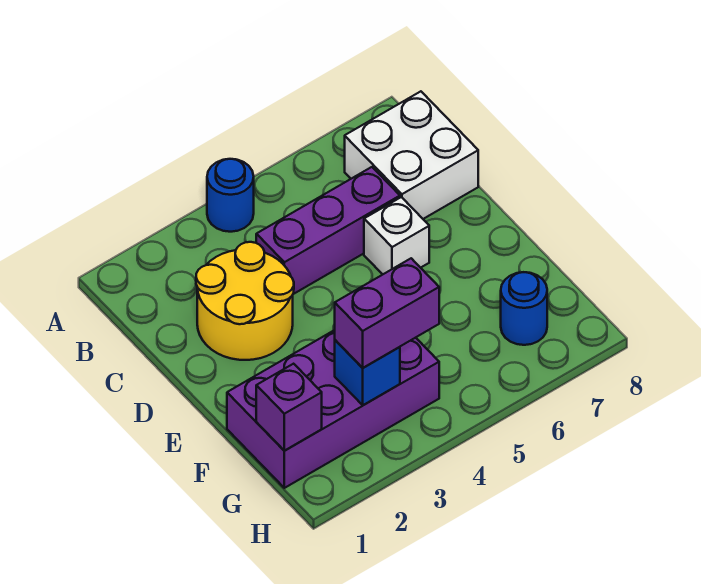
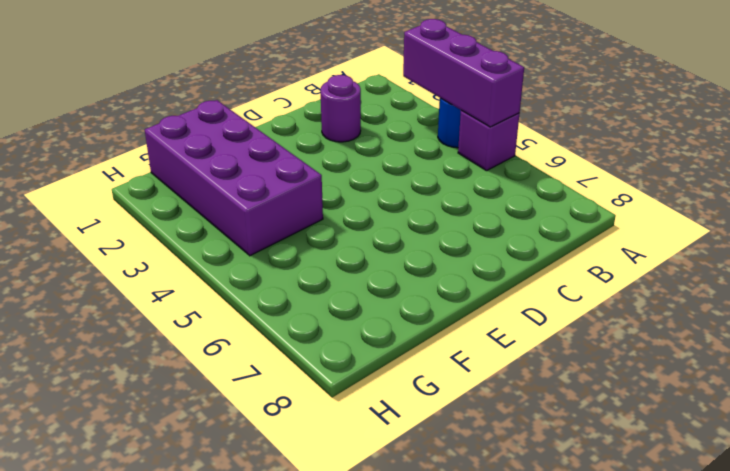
purple 1x3 brick [403,19,524,127] -> purple 1x3 brick moved to [256,167,400,294]
purple 1x1 brick [458,110,520,171] -> purple 1x1 brick moved to [256,364,322,451]
purple 1x1 round brick [321,75,361,142] -> yellow 2x2 round brick [196,242,294,360]
none -> white 2x2 brick [345,91,478,219]
none -> white 1x1 brick [364,197,429,274]

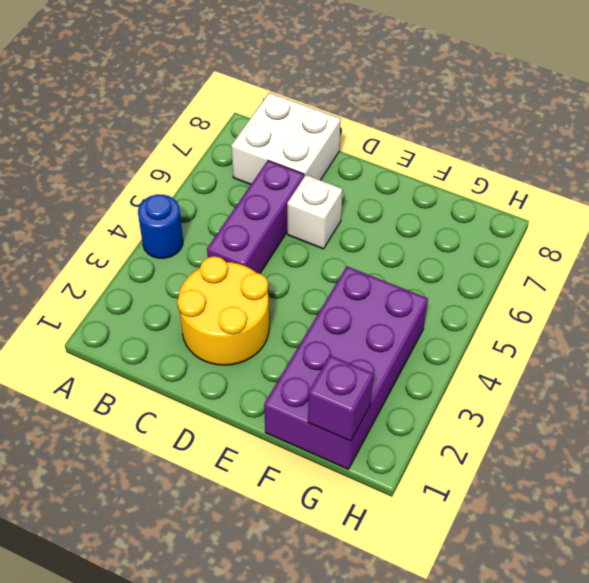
none -> blue 1x1 round brick [501,272,547,345]
none -> blue 1x1 brick [335,340,400,405]

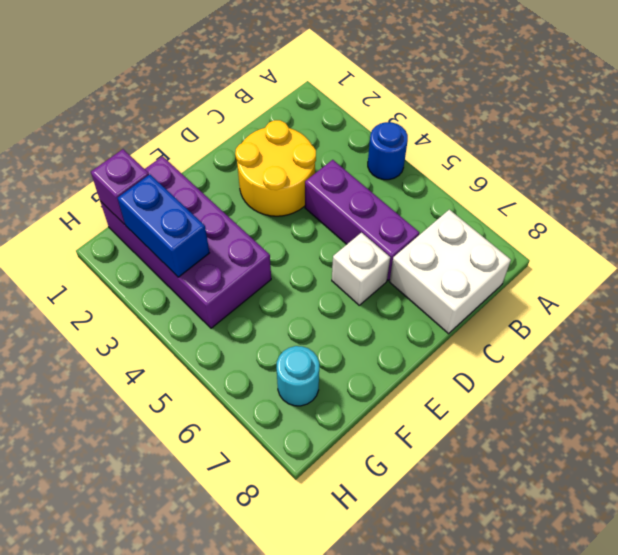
blue 1x2 brick [118,174,209,277] -> blue 1x1 brick [335,340,400,405]
cyan 1x1 round brick [276,346,319,406] -> blue 1x1 round brick [501,272,547,345]
none -> purple 1x2 brick [335,258,439,368]

